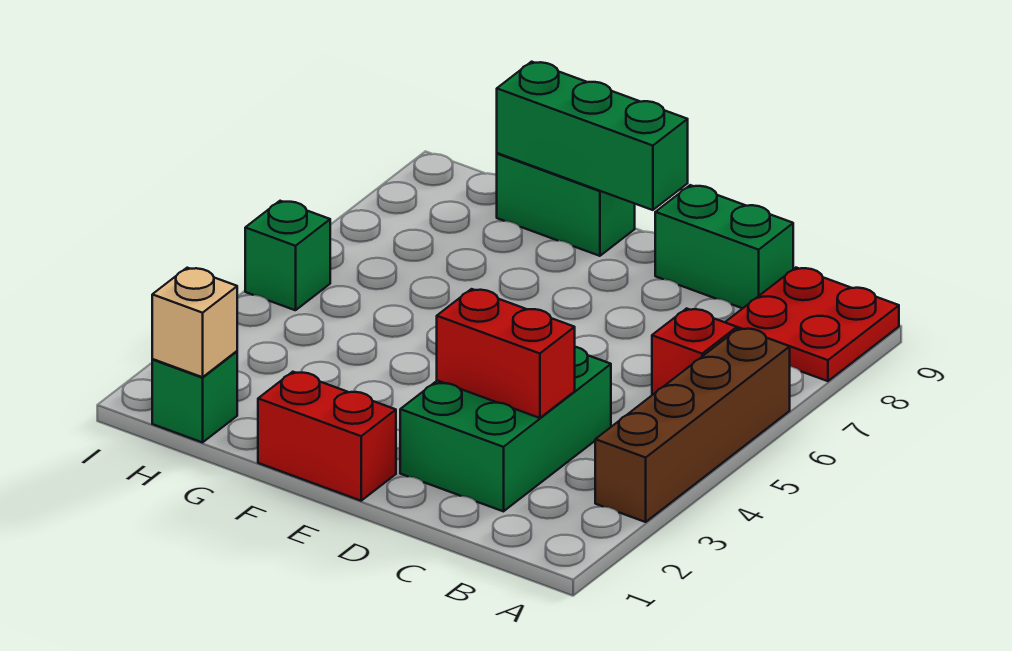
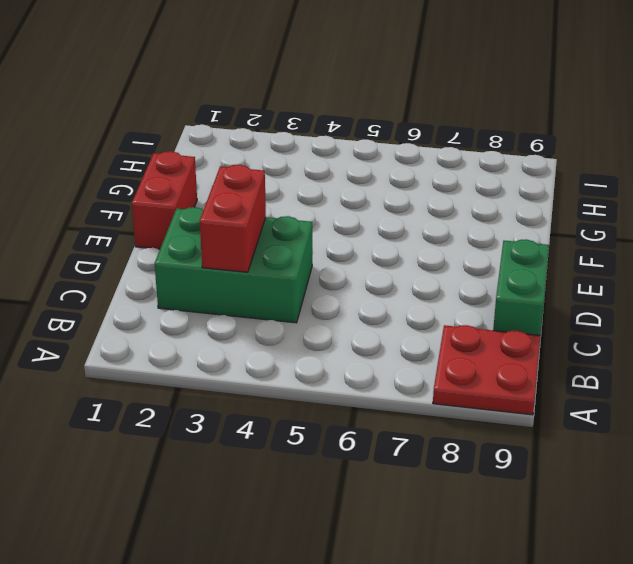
none -> brown 1x4 brick [595,328,790,522]
none -> red 1x1 brick [652,308,737,395]
none -> green 1x2 brick [497,153,635,256]

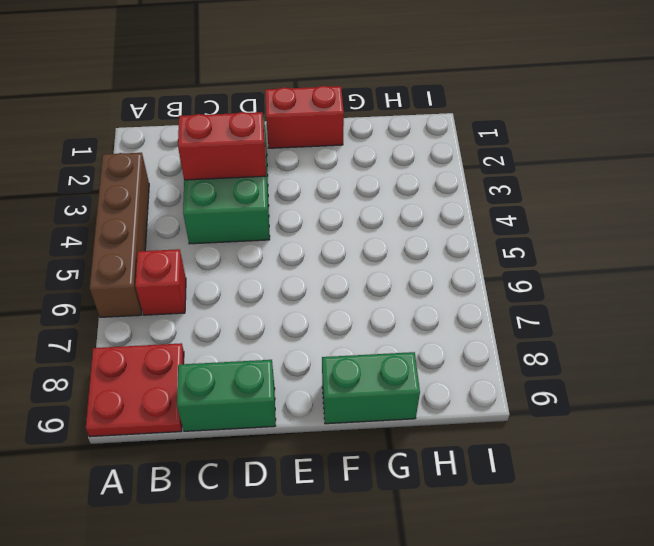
none -> green 1x1 brick [152,351,237,442]
none -> green 1x1 brick [245,201,330,310]
none -> green 1x3 brick [497,62,688,210]

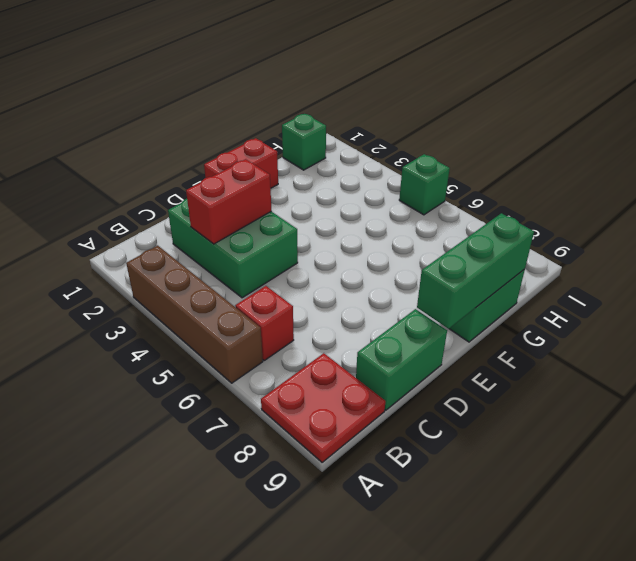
none -> tan 1x1 brick [152,268,237,377]

